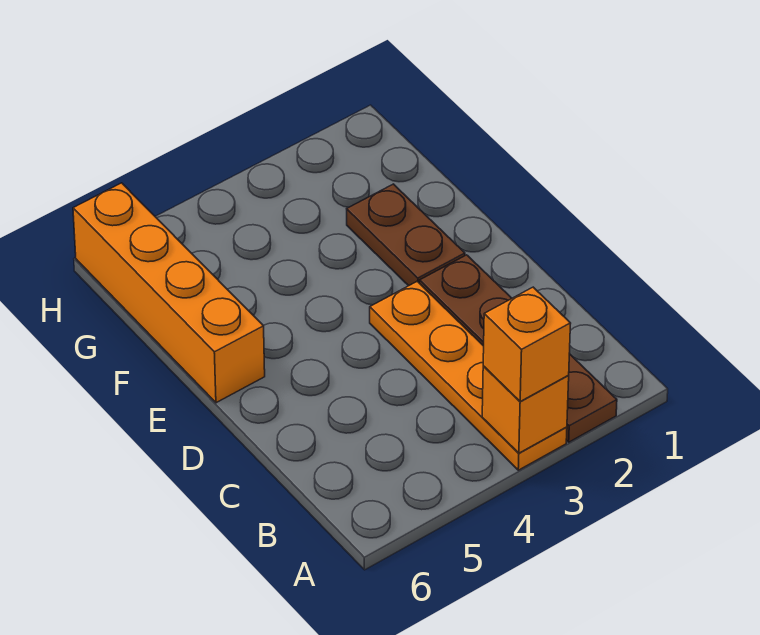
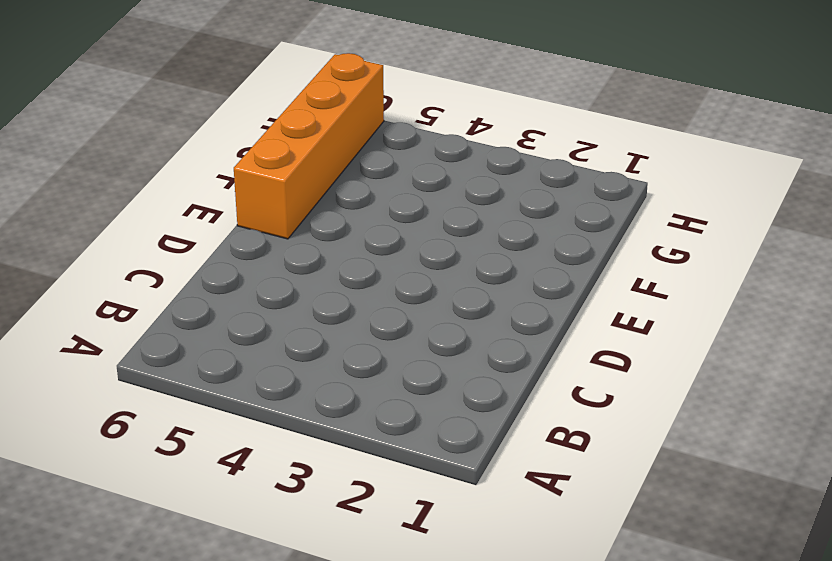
none -> brown 1x4 plate [420,255,617,442]
none -> orange 1x4 plate [370,282,567,470]

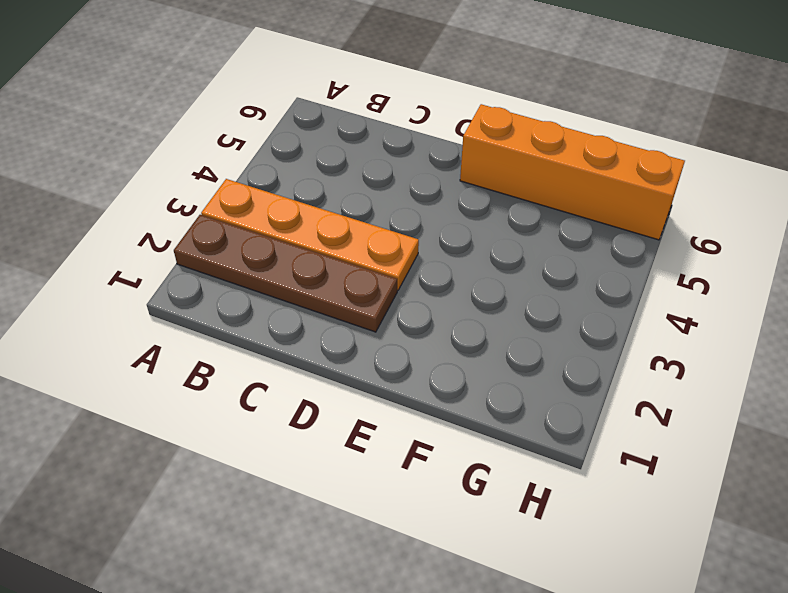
none -> brown 1x2 plate [347,184,465,286]
none -> orange 1x1 brick [482,366,569,453]

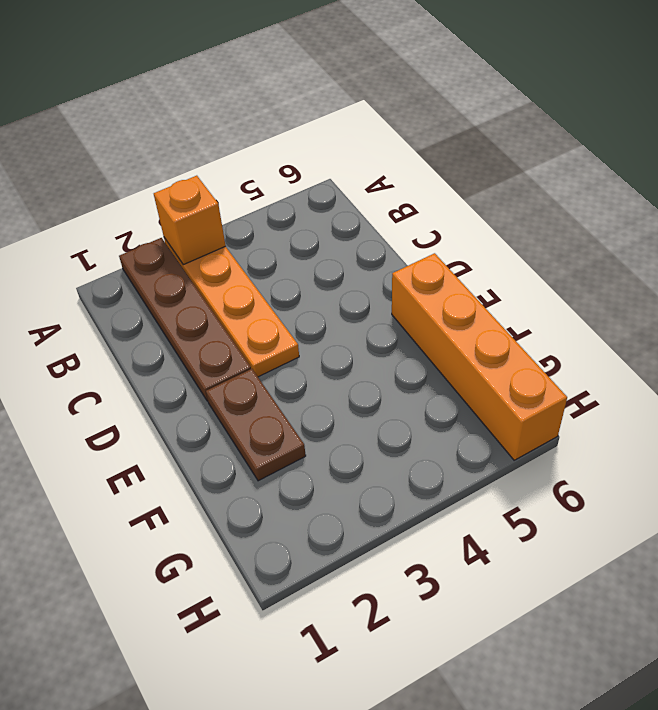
none -> orange 1x1 brick [483,287,571,401]

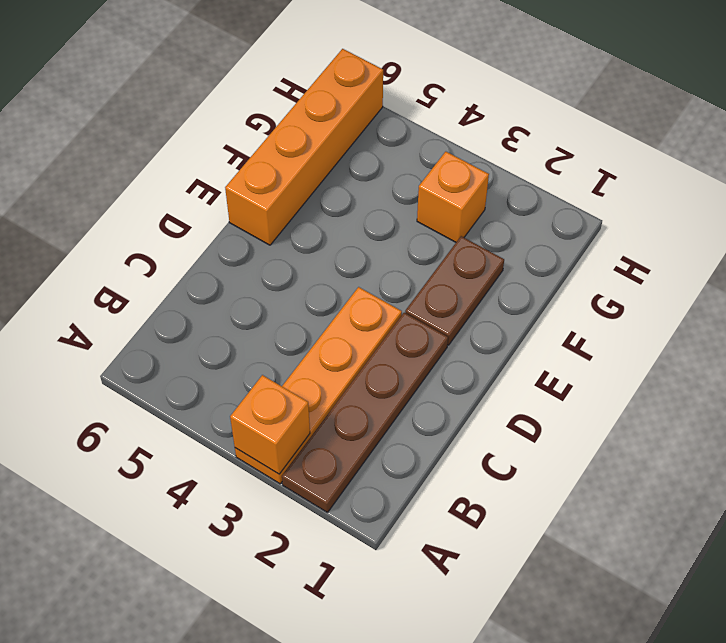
orange 1x1 brick [417,152,489,242] -> orange 1x1 brick moved to [483,287,571,401]

